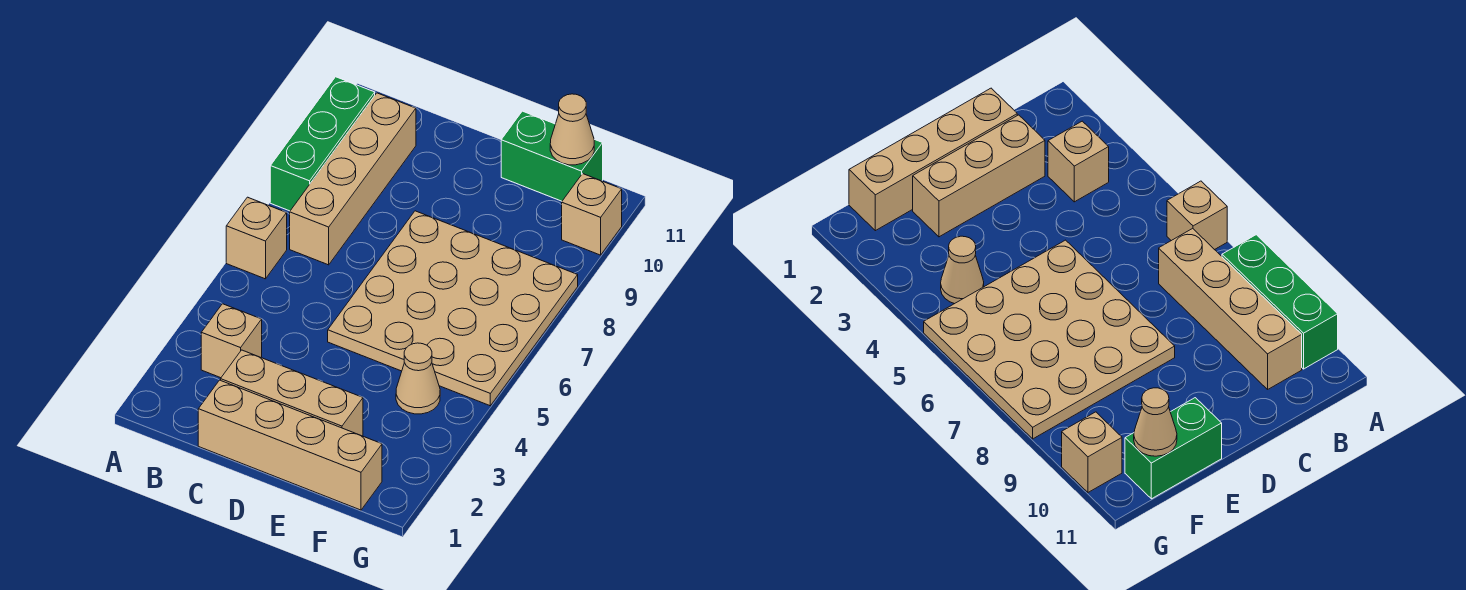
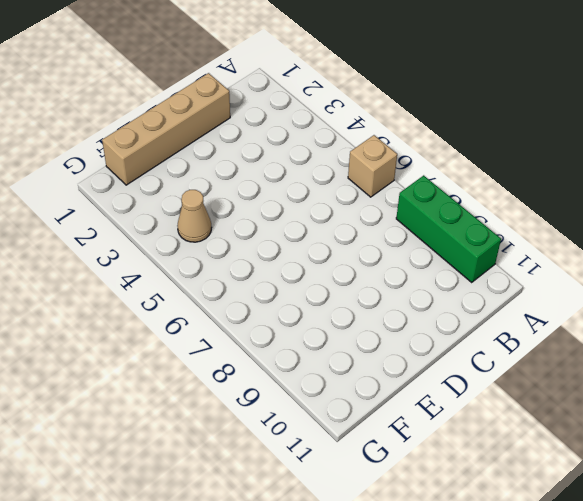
none -> tan 1x1 brick [201,304,262,378]
none -> tan 1x4 brick [290,93,416,265]

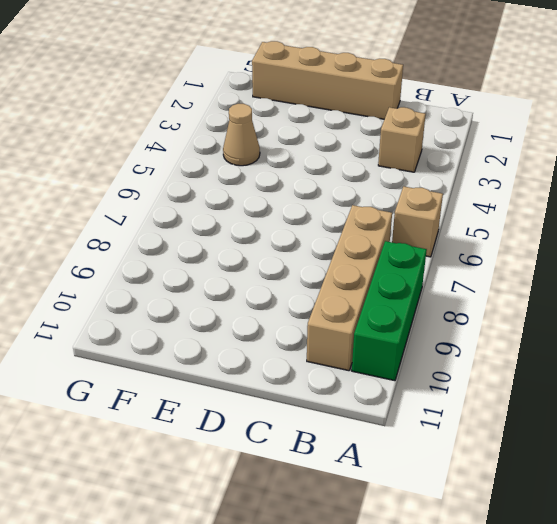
none -> tan 1x3 brick [221,350,363,436]
none -> tan 4x4 plate [328,211,578,406]

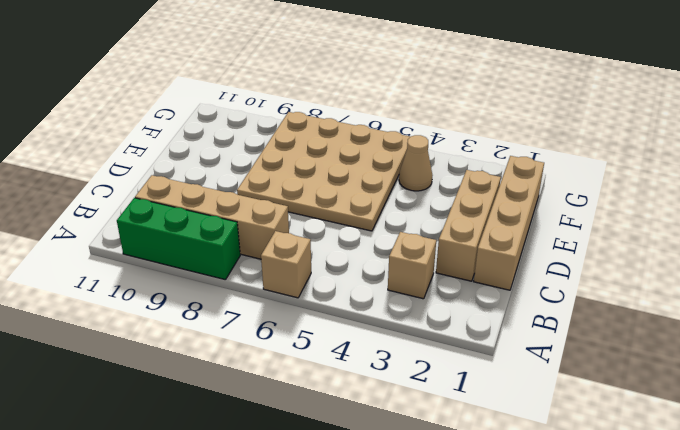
none -> green 1x2 brick [501,111,603,201]
none -> tan 1x1 brick [562,174,622,255]

